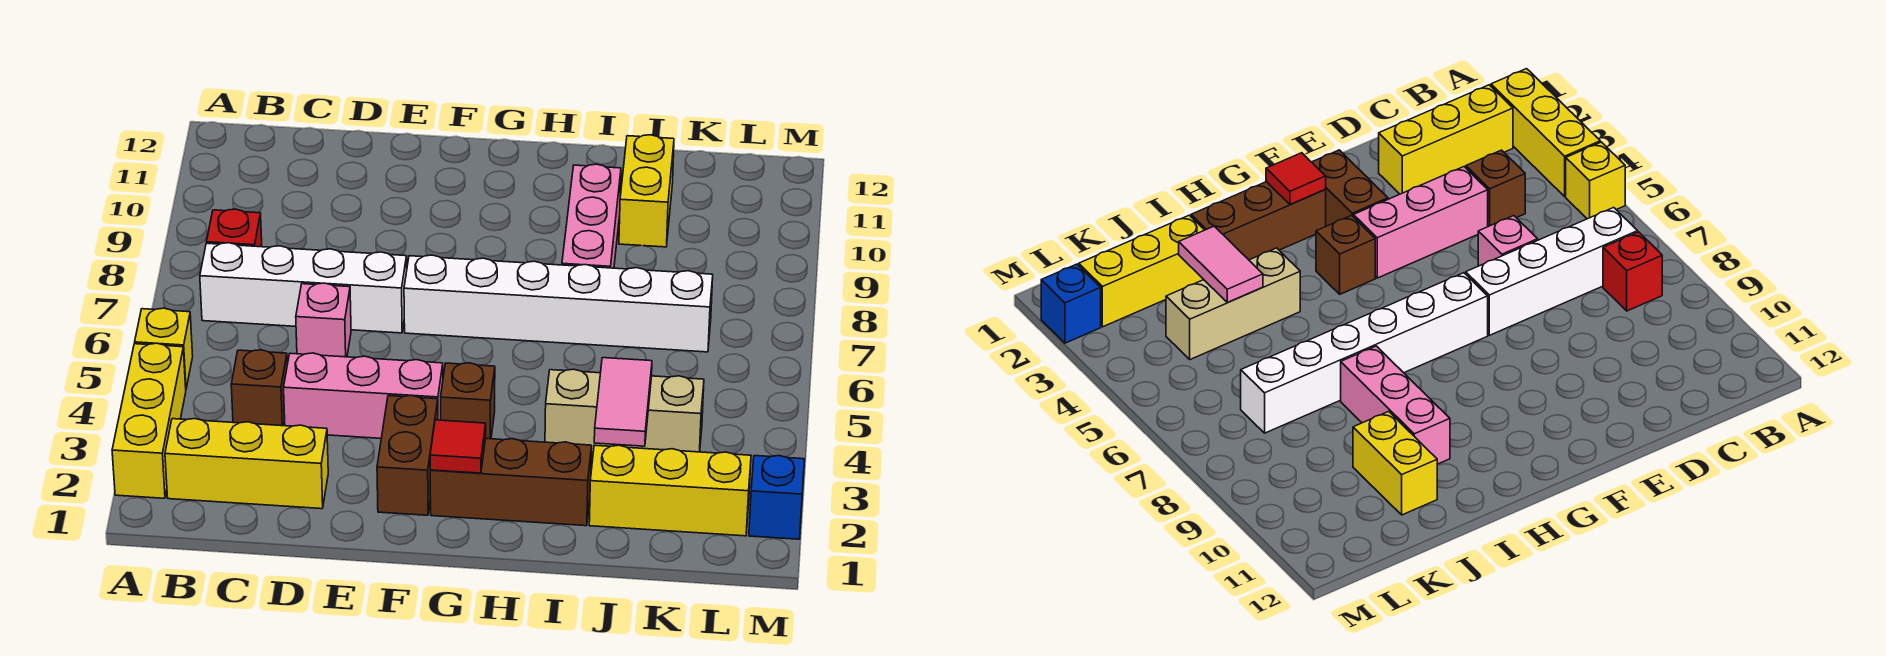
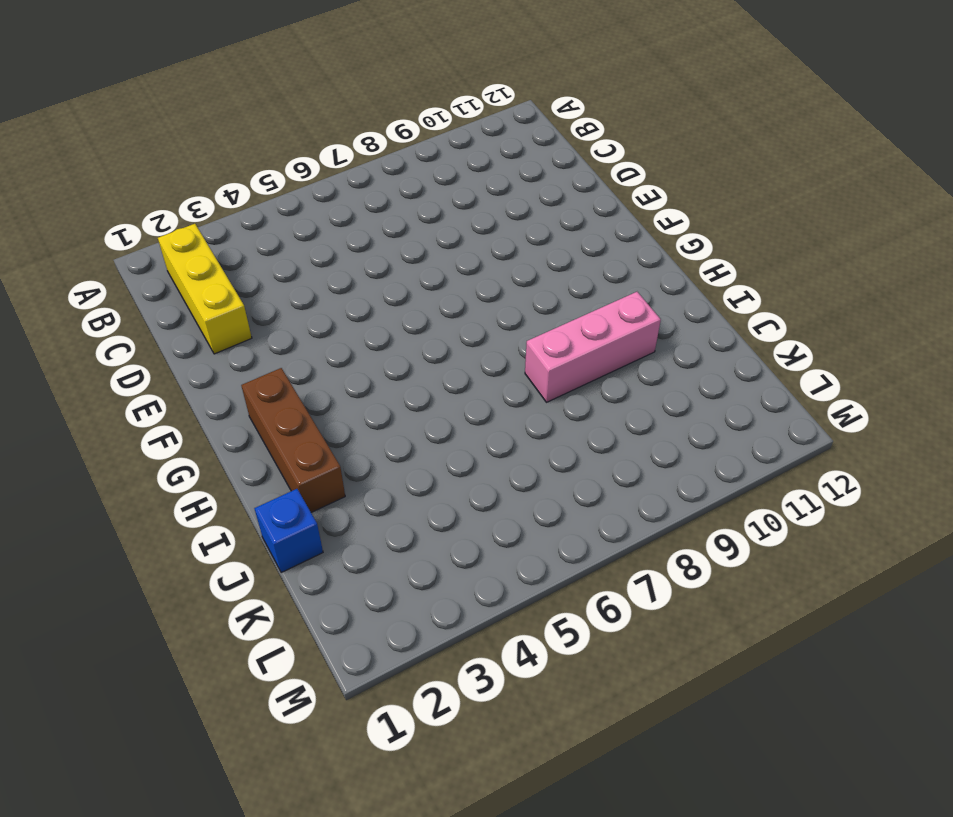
blue 1x1 brick [254,489,323,572] -> blue 1x1 brick moved to [749,456,804,539]
none -> yellow 1x3 brick [112,343,186,498]
none -> yellow 1x1 brick [135,308,193,388]
none -> white 1x4 brick [200,243,407,333]

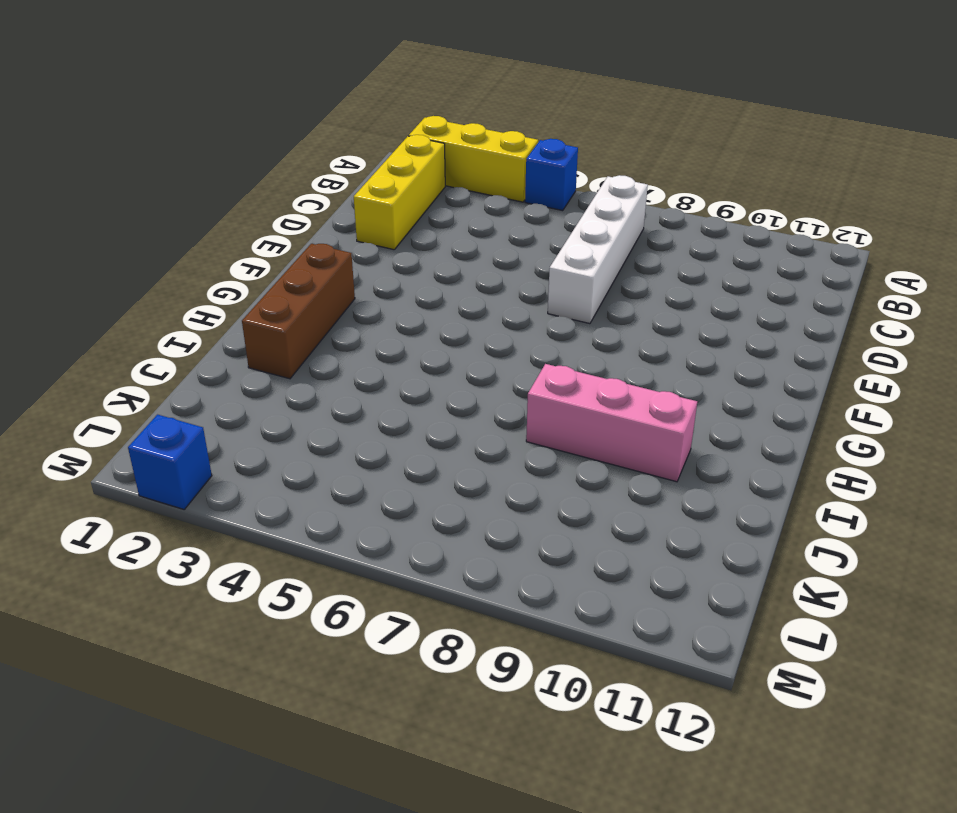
blue 1x1 brick [525,139,578,211] -> yellow 1x1 brick [135,308,193,388]
none -> red 1x1 brick [207,209,262,247]
none -> brown 1x1 brick [231,350,287,426]
none -> pink 1x3 brick [284,353,443,438]

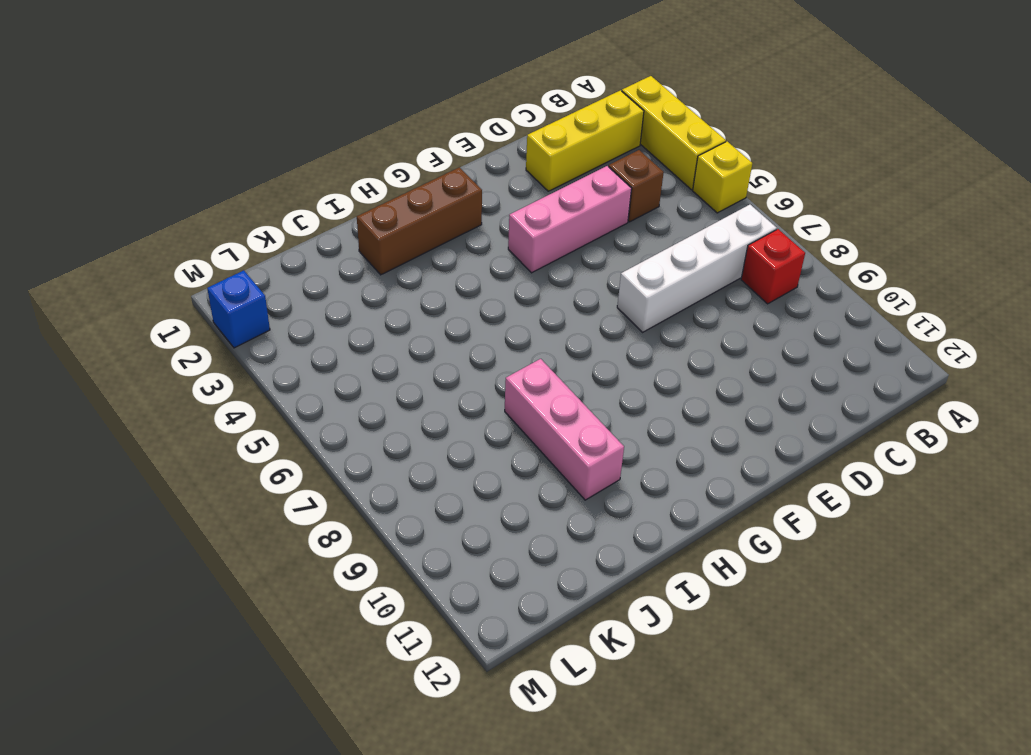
none -> pink 1x1 brick [296,283,351,357]
none -> brown 1x2 brick [377,395,438,515]
none -> white 1x6 brick [404,255,713,352]

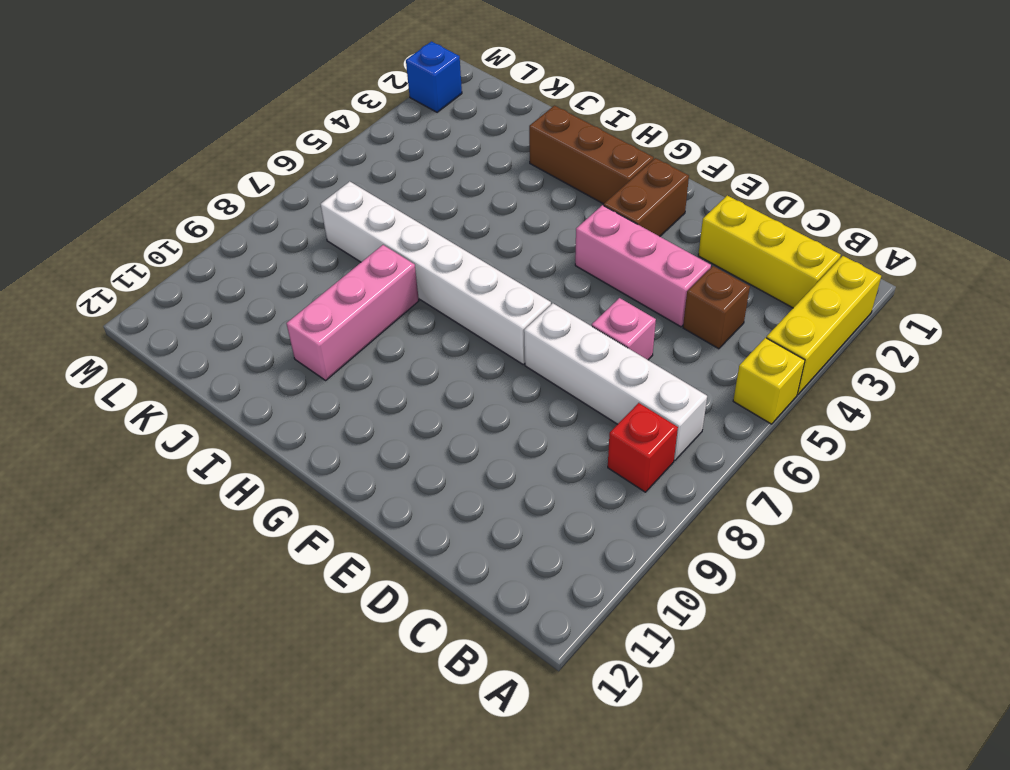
none -> brown 1x1 brick [441,363,495,439]
none -> tan 1x3 brick [545,369,704,452]
none -> yellow 1x3 brick [589,445,751,536]

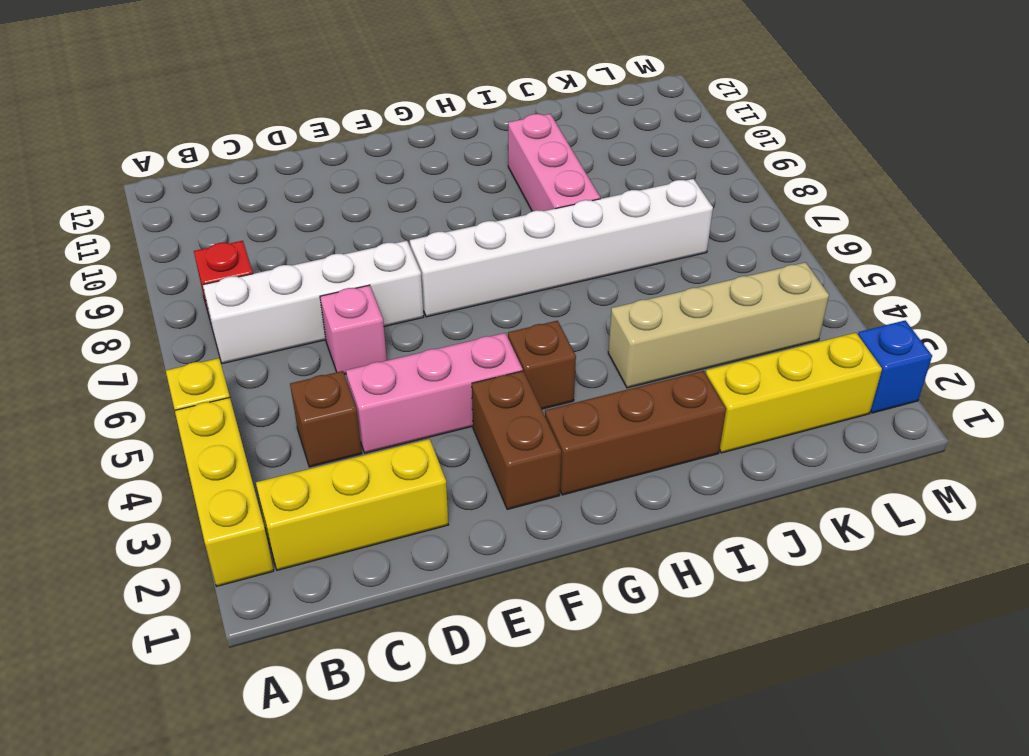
tan 1x4 brick [608,262,829,388] -> tan 1x3 brick [545,369,704,452]
none -> yellow 1x2 brick [619,135,674,247]
none -> red 1x1 tile [430,420,486,473]
none -> pink 1x2 tile [594,358,652,446]

